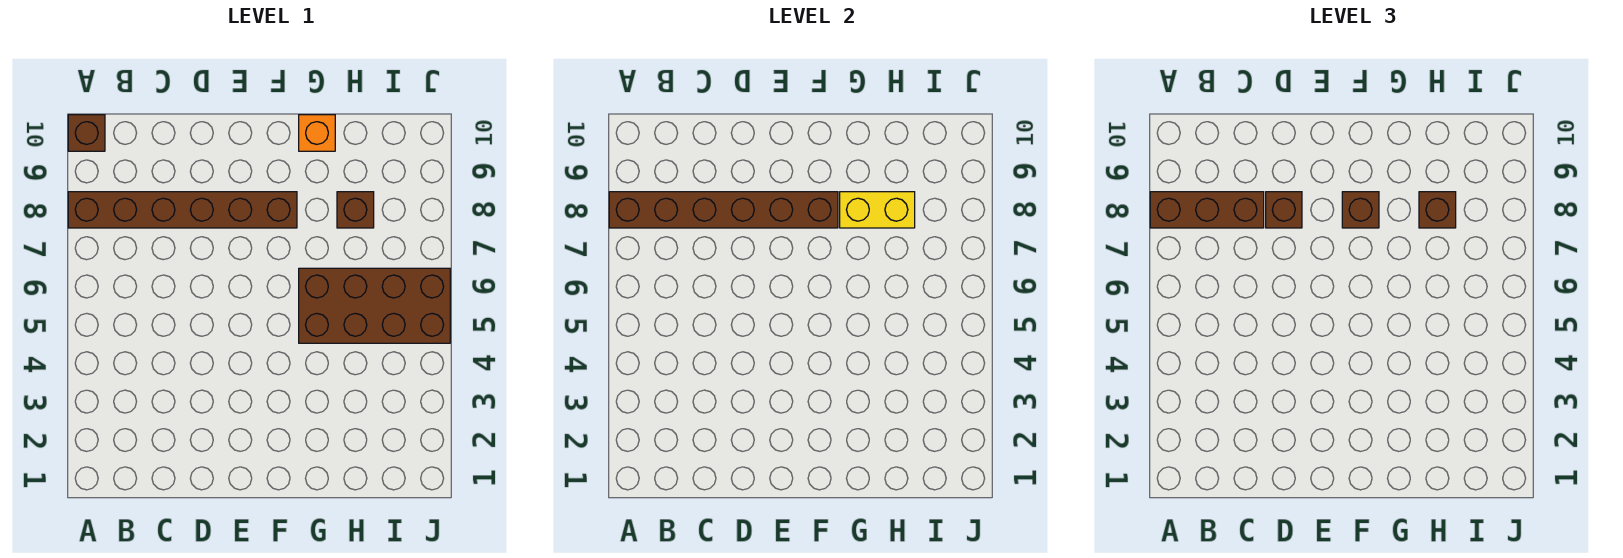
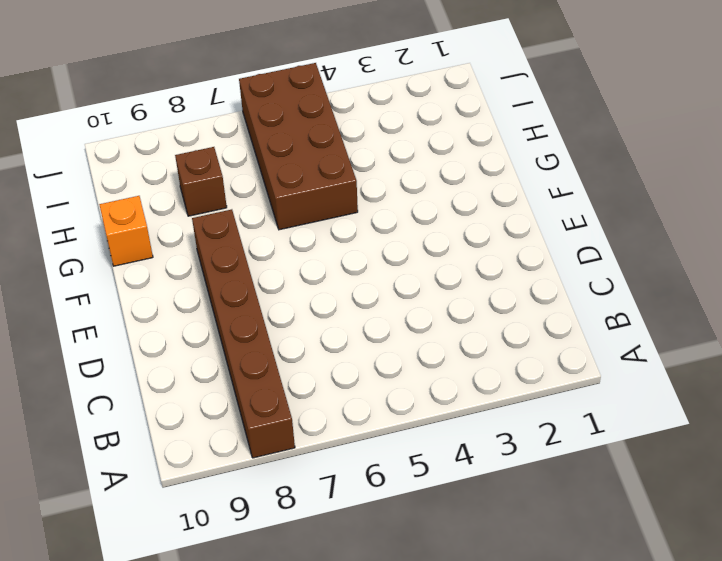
none -> brown 1x1 brick [68,115,105,151]
none -> brown 1x6 brick [609,192,838,228]

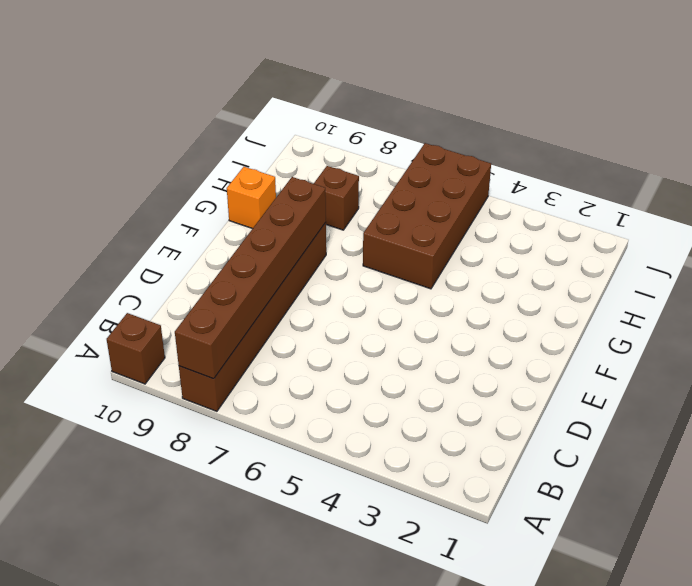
none -> yellow 1x2 brick [840,192,915,228]
none -> brown 1x3 brick [1150,192,1264,228]

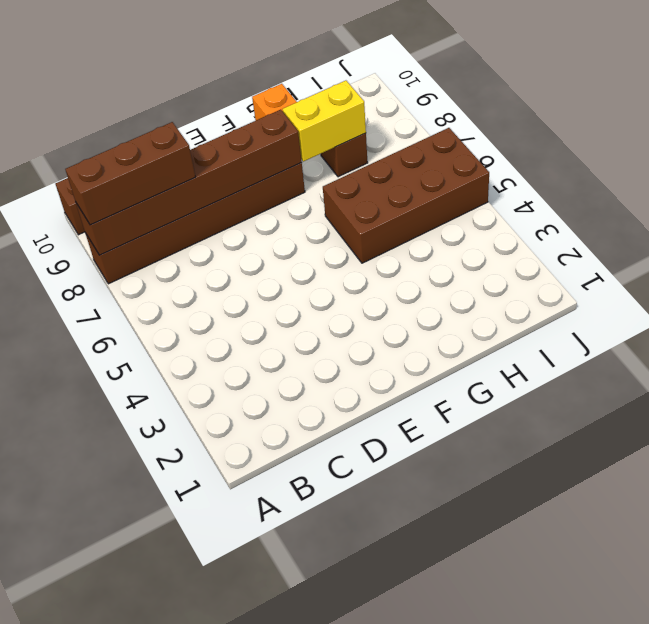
none -> brown 1x1 brick [1266,192,1302,228]
none -> brown 1x1 brick [1342,192,1379,228]

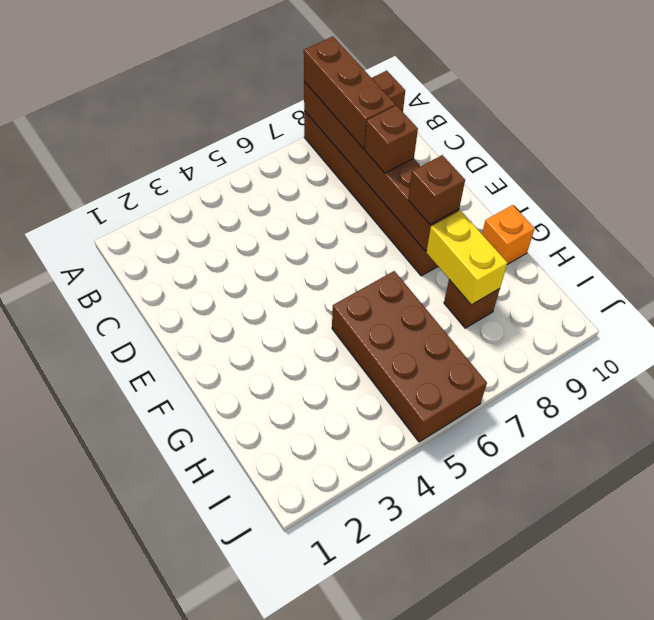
none -> brown 1x1 brick [1419,192,1456,228]

